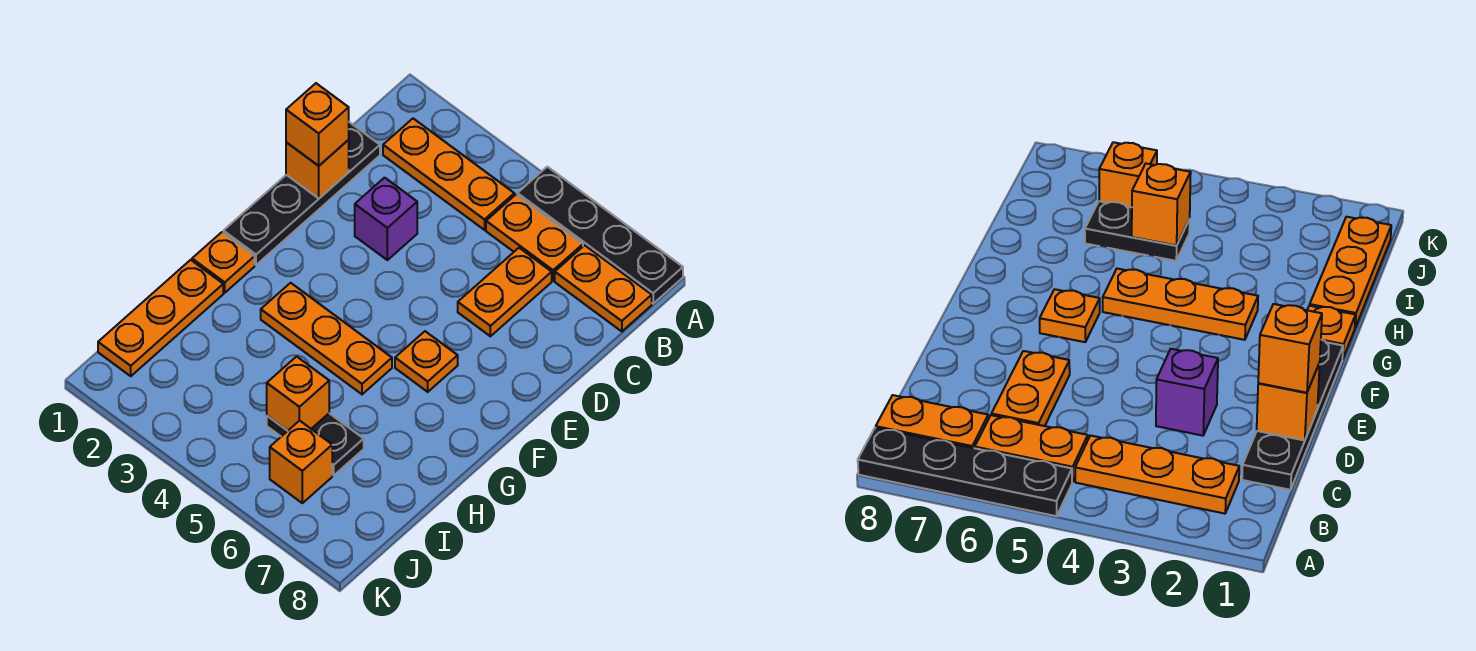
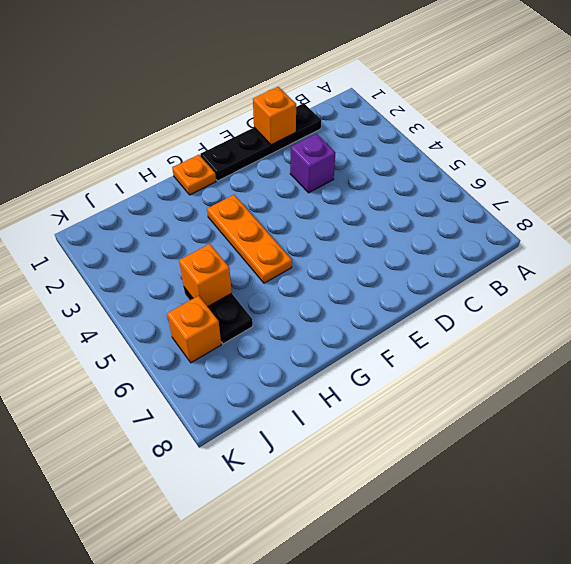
none -> black 1x4 plate [517,167,683,304]
none -> orange 1x3 plate [383,119,514,230]
none -> orange 1x2 plate [486,195,583,281]

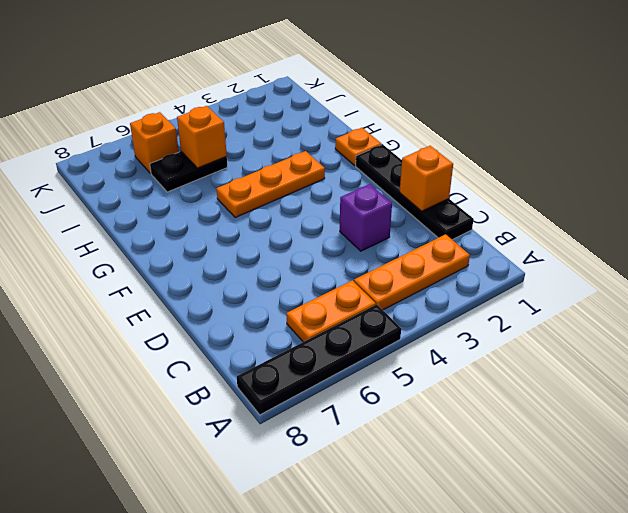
none -> orange 1x2 plate [555,245,652,331]
none -> orange 1x2 plate [458,248,552,336]
none -> orange 1x1 plate [395,331,458,392]

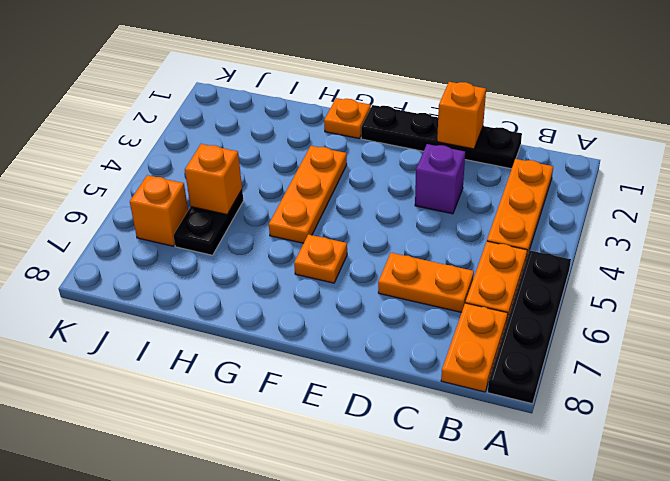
none -> orange 1x3 plate [98,260,223,376]
none -> orange 1x1 brick [286,83,349,166]

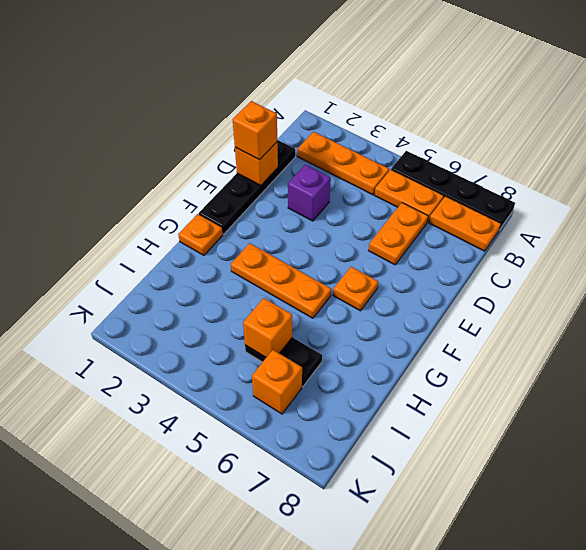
none -> orange 1x3 plate [98,260,223,376]

